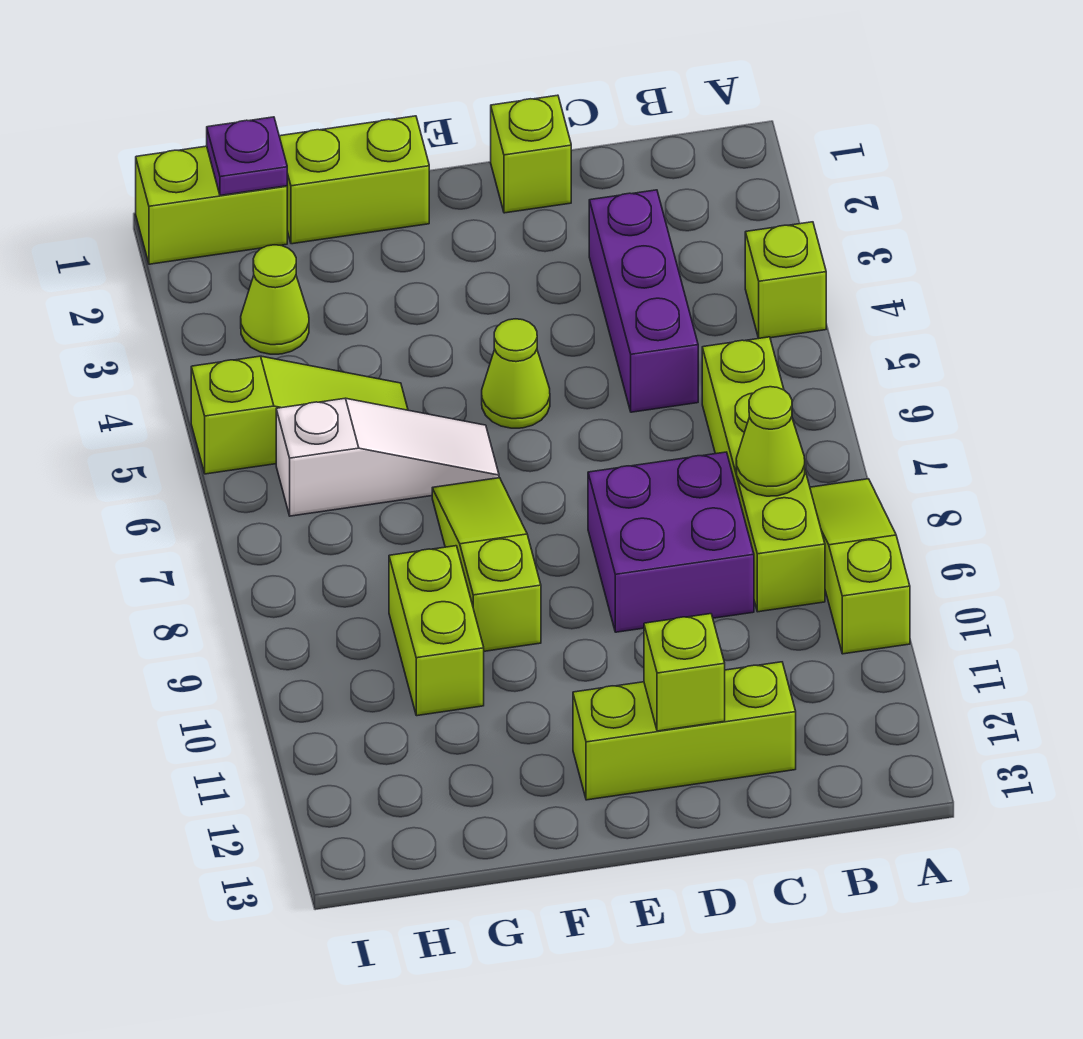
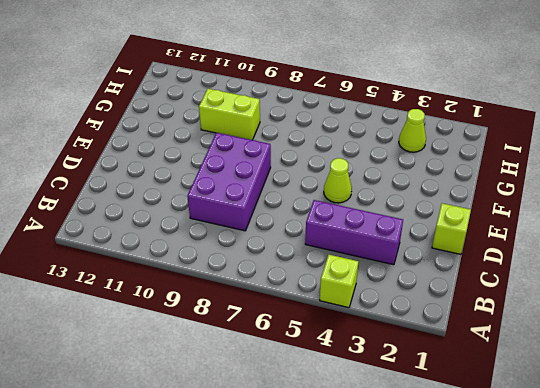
purple 2x3 brick [187,133,271,231] -> purple 2x2 brick [588,452,754,632]
none -> lime 1x3 slope [810,479,910,654]
none -> lime 1x4 brick [702,337,825,612]
none -> lime 1x3 brick [573,662,796,800]

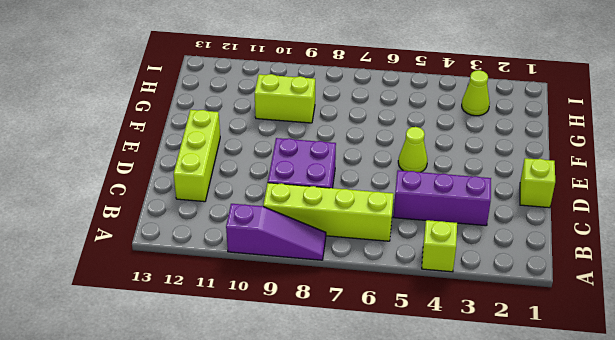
purple 1x3 slope [226,204,326,260] -> lime 1x3 slope [810,479,910,654]
none -> lime 1x2 brick [279,116,429,244]
none -> white 1x3 slope [276,398,499,516]
none -> lime 1x3 slope [432,478,541,651]

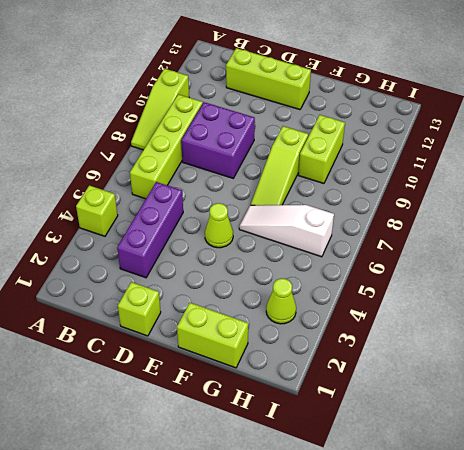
none -> lime 1x3 slope [191,356,408,474]
none -> lime 1x2 brick [136,146,287,264]
none -> lime 1x1 cone [736,387,805,496]

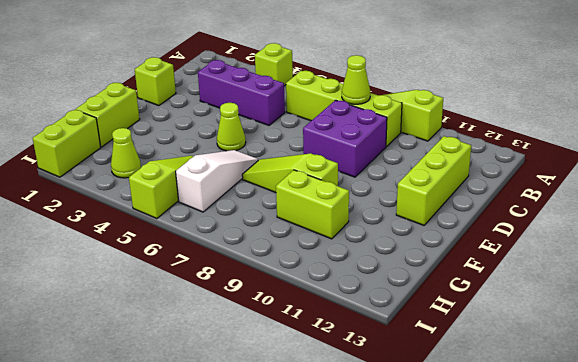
none -> lime 1x1 brick [644,614,725,731]
none -> purple 1x1 plate [207,117,287,195]

